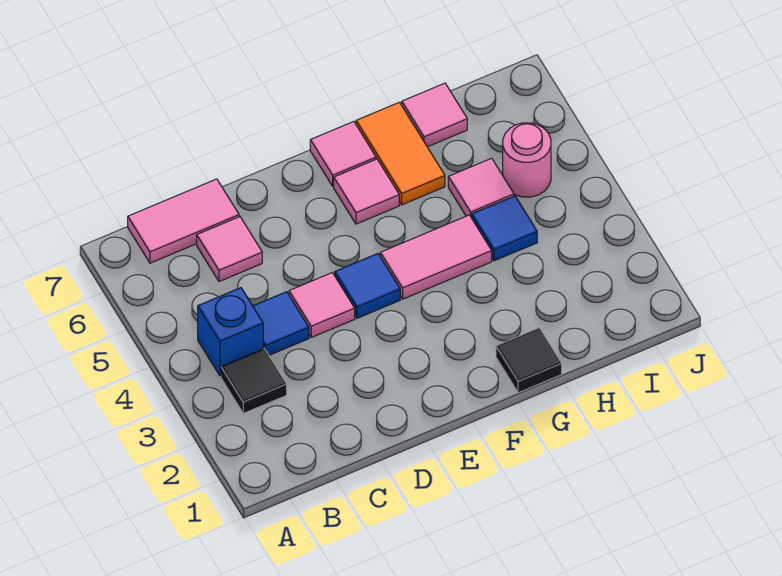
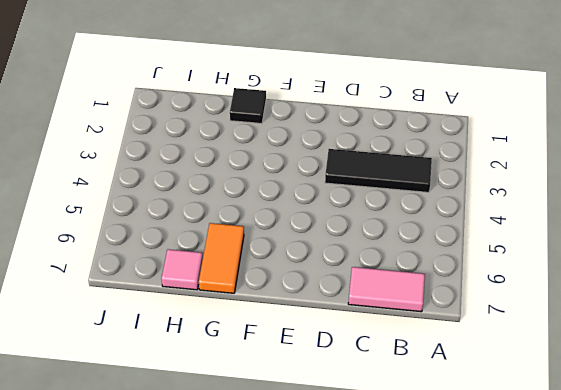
black 1x3 tile [325,149,432,192] -> black 1x1 tile [221,349,287,413]
none -> blue 1x1 brick [198,288,263,376]
none -> blue 1x1 tile [253,292,309,355]
none -> pink 1x1 tile [197,217,262,282]

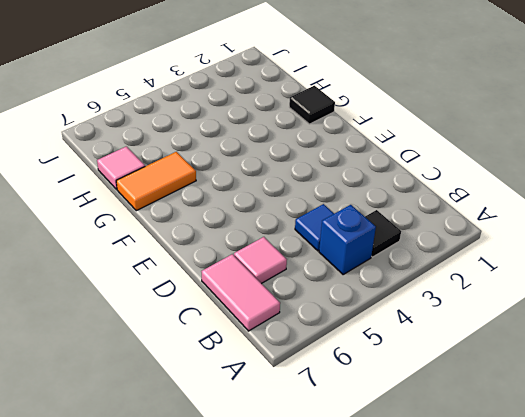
none -> pink 1x1 tile [289,273,355,337]
none -> blue 1x1 tile [335,254,400,318]
none -> pink 1x2 tile [380,215,492,299]

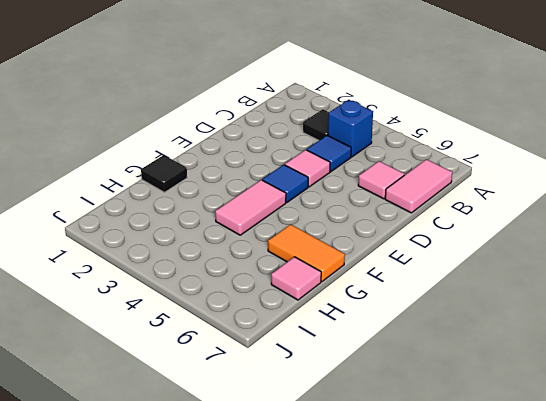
none -> pink 1x1 tile [334,159,399,224]
none -> pink 1x1 tile [310,122,376,186]
none -> blue 1x1 tile [472,196,537,261]

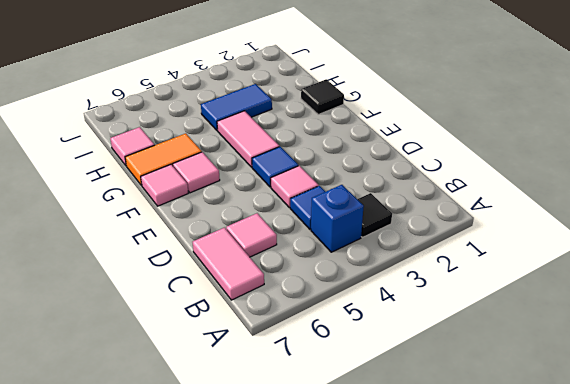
blue 1x2 tile [201,84,272,130] -> blue 1x1 tile [472,196,537,261]
none -> pink 1x1 tile [448,158,514,218]
none -> pink 1x1 round brick [503,123,551,197]

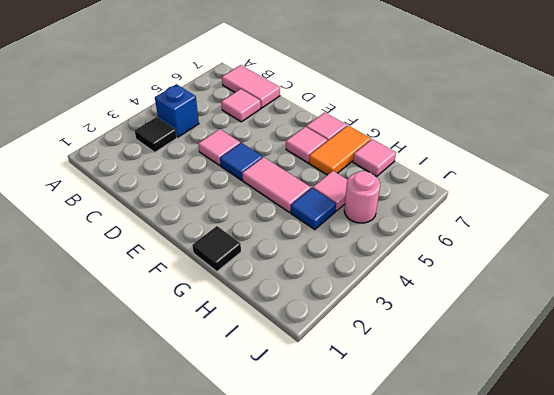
none -> blue 1x1 tile [253,292,309,355]

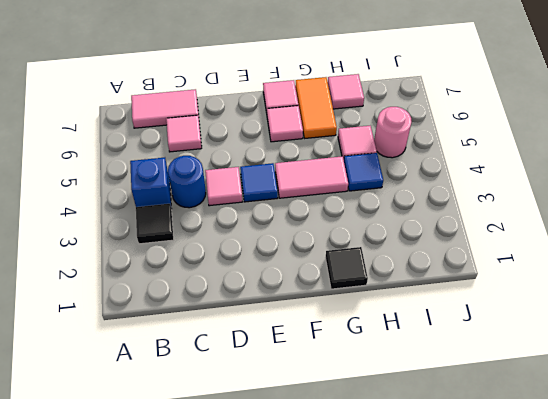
blue 1x1 round brick [168,156,206,208] -> blue 1x1 tile [253,292,309,355]

